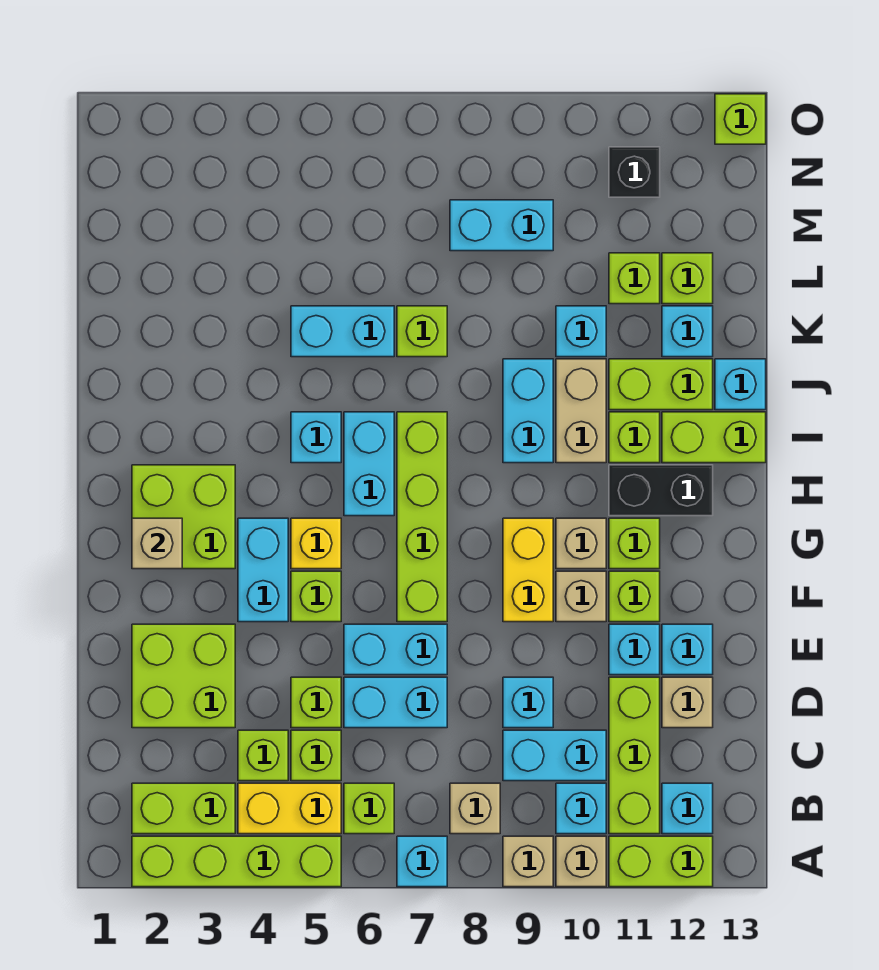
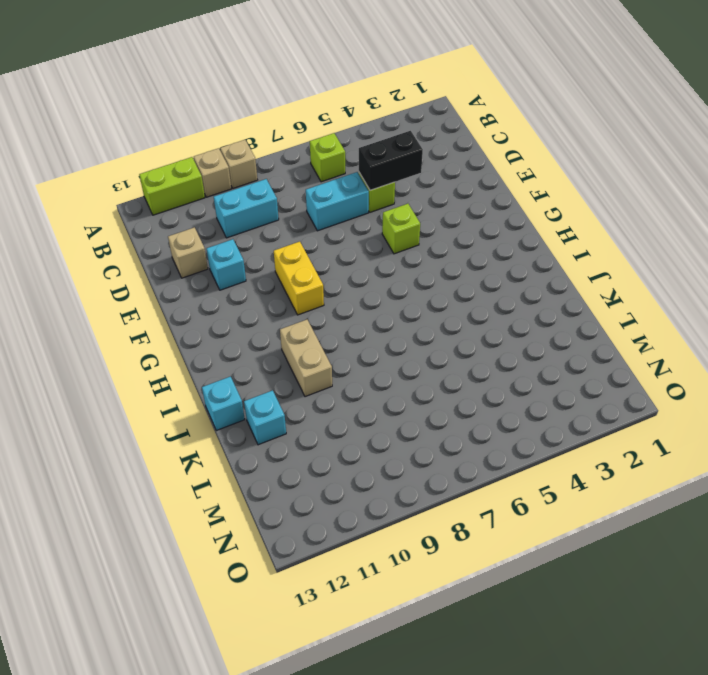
black 1x2 brick [359,131,423,190] -> black 1x2 brick moved to [609,465,713,516]
none -> lime 1x4 brick [132,836,341,887]
none -> cyan 1x1 brick [397,836,447,887]
none -> lime 1x2 brick [132,783,235,834]
none -> yellow 1x2 brick [238,783,341,834]

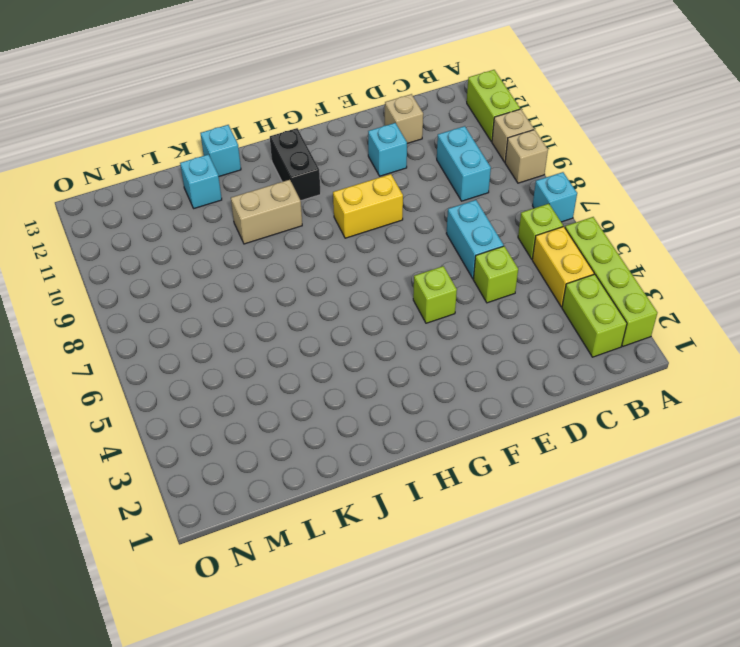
none -> tan 1x1 brick [450,783,500,834]
none -> cyan 1x1 brick [556,783,606,834]
none -> lime 1x3 brick [609,677,660,834]
none -> cyan 1x1 brick [662,783,713,834]

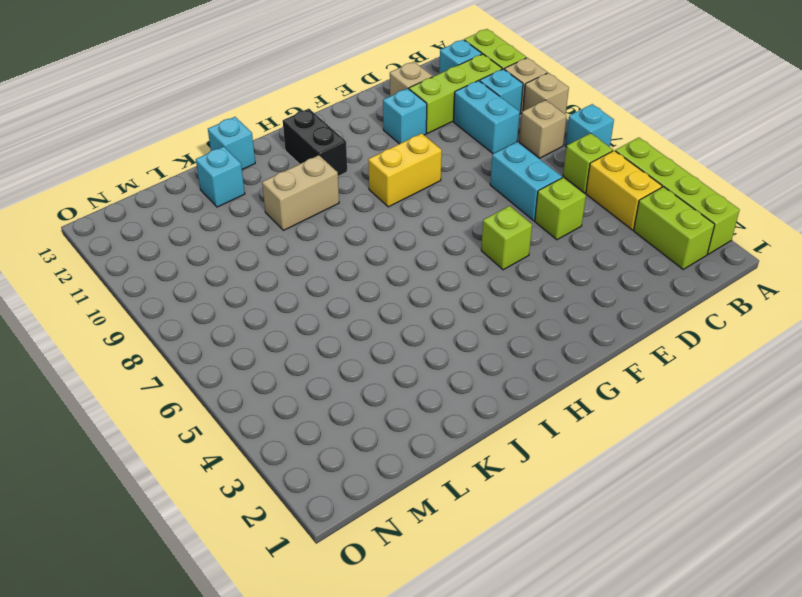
none -> lime 1x1 brick [238,730,288,781]
none -> lime 1x1 brick [291,730,341,781]
none -> lime 2x2 brick [132,624,235,728]
none -> cyan 1x1 brick [503,677,553,728]

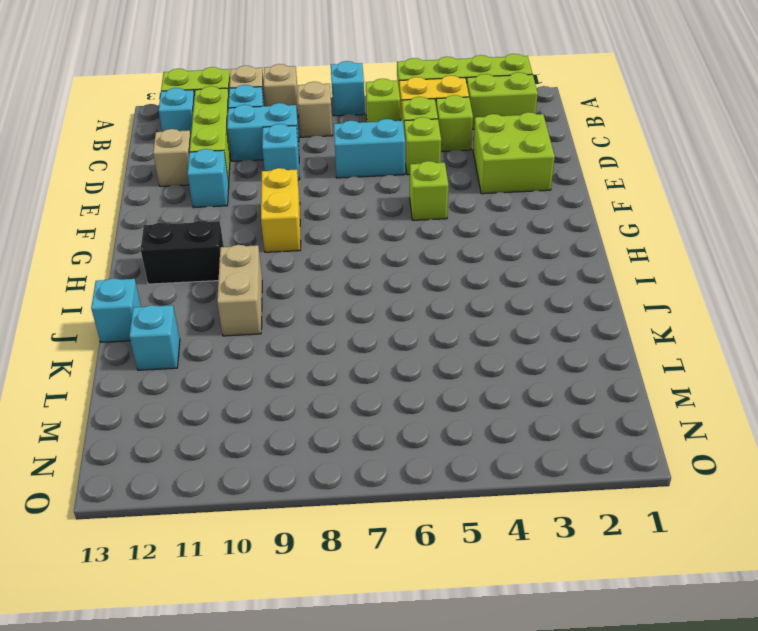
none -> cyan 1x2 brick [344,624,447,675]
none -> cyan 1x1 brick [662,624,713,675]
none -> cyan 1x2 brick [238,518,288,622]
none -> lime 1x4 brick [397,412,447,622]

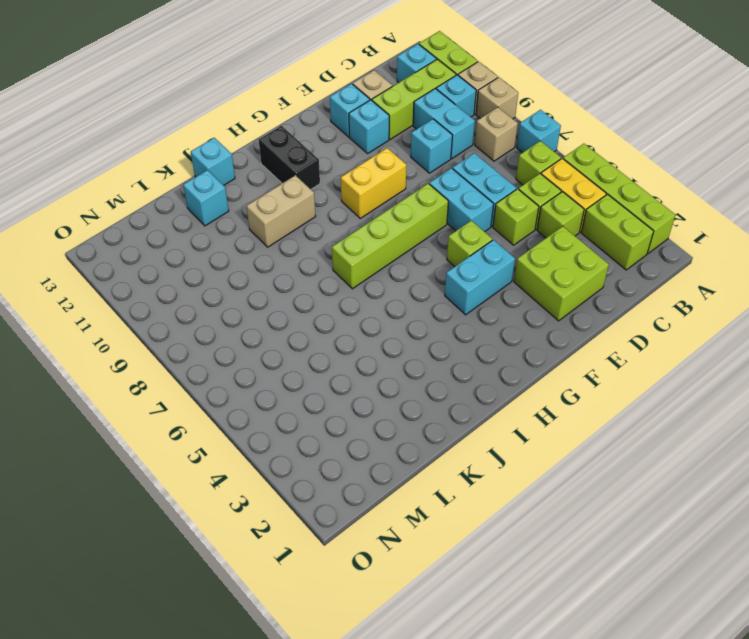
none -> tan 1x1 brick [556,571,606,622]
none -> lime 1x1 brick [609,571,660,622]
none -> lime 2x2 brick [132,465,235,569]
none -> yellow 1x1 brick [291,518,341,569]

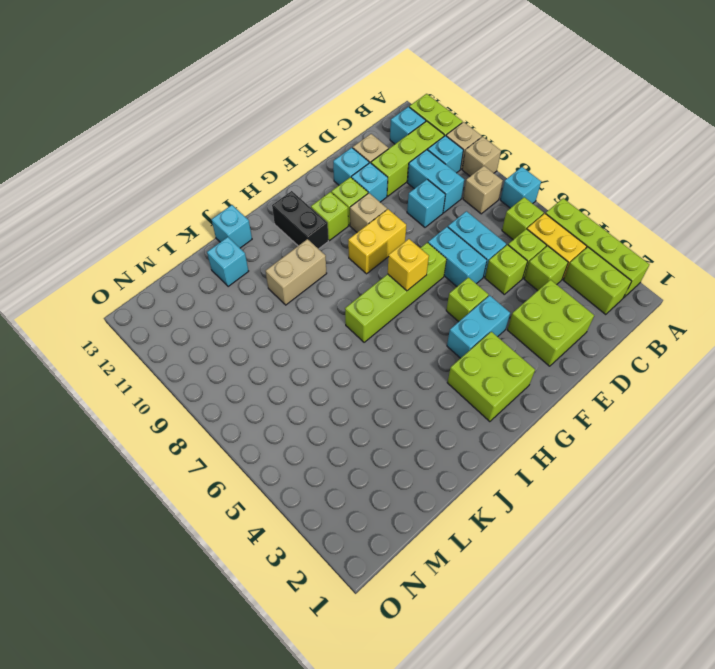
yellow 1x1 brick [388,239,429,291] -> yellow 1x1 brick moved to [291,518,341,569]
none -> tan 1x1 brick [556,518,606,569]
none -> cyan 1x2 brick [344,412,394,516]
none -> cyan 1x1 brick [291,412,341,463]
none -> cyan 1x2 brick [503,359,553,463]

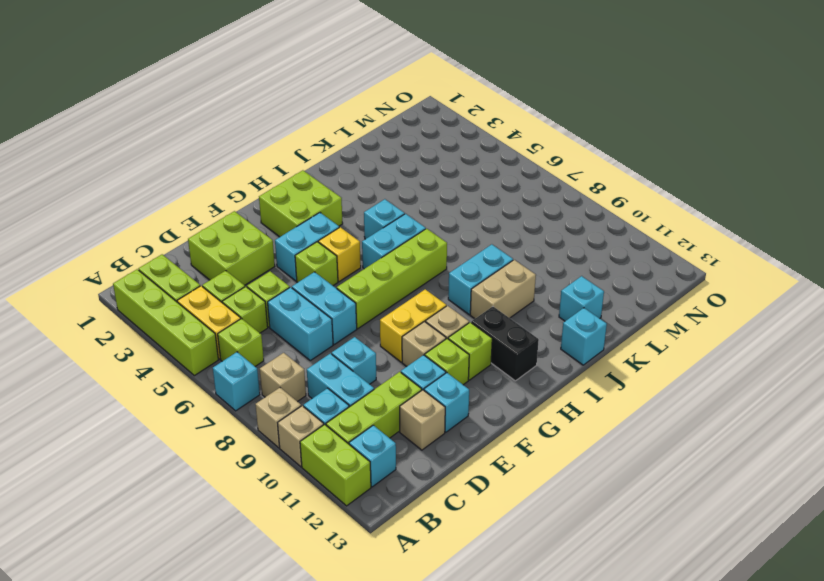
none -> lime 1x1 brick [609,412,660,463]
none -> lime 1x2 brick [662,412,766,463]
none -> lime 1x2 brick [609,359,713,410]
none -> cyan 1x2 brick [291,306,394,357]

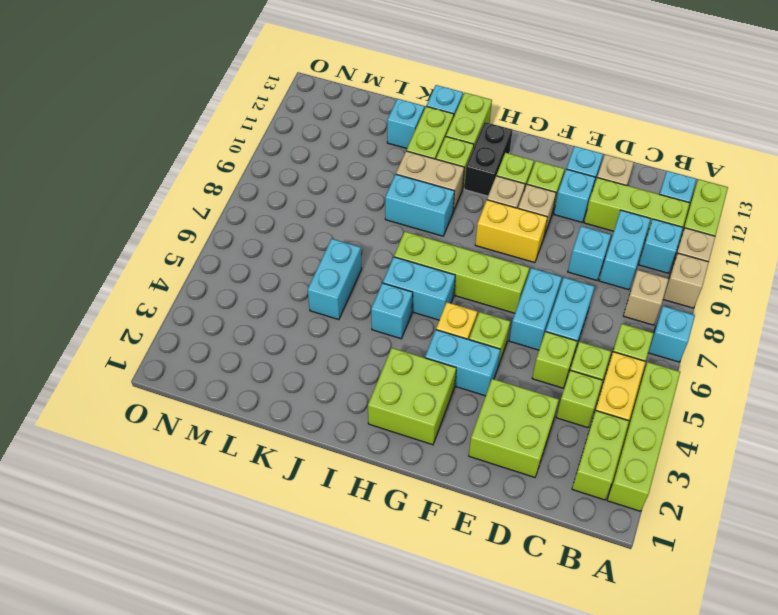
none -> lime 1x1 brick [397,306,447,357]
none -> cyan 1x1 brick [556,306,606,357]
none -> lime 1x1 brick [609,253,660,304]
none -> lime 1x1 brick [662,253,713,304]

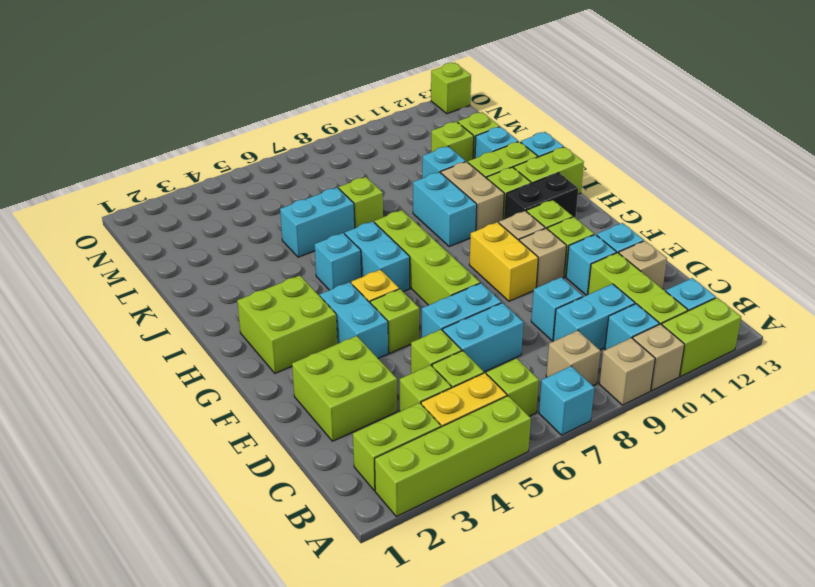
none -> cyan 1x2 brick [450,200,553,251]
none -> black 1x1 brick [609,147,660,197]
none -> tan 1x1 brick [132,518,182,569]

